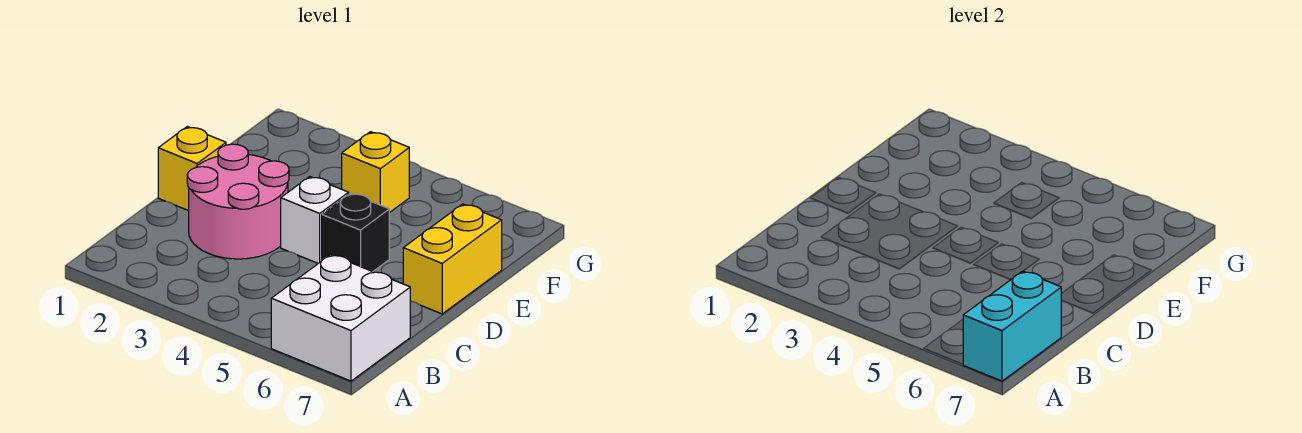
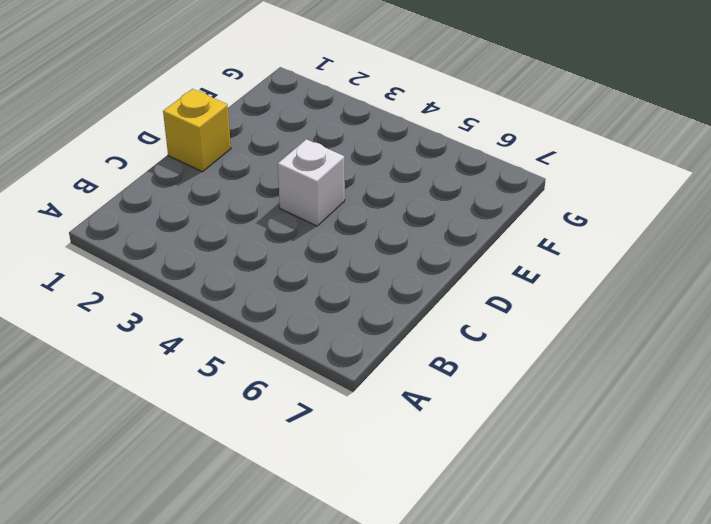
none -> white 2x2 brick [271,255,410,381]
none -> pink 2x2 round brick [187,144,289,259]

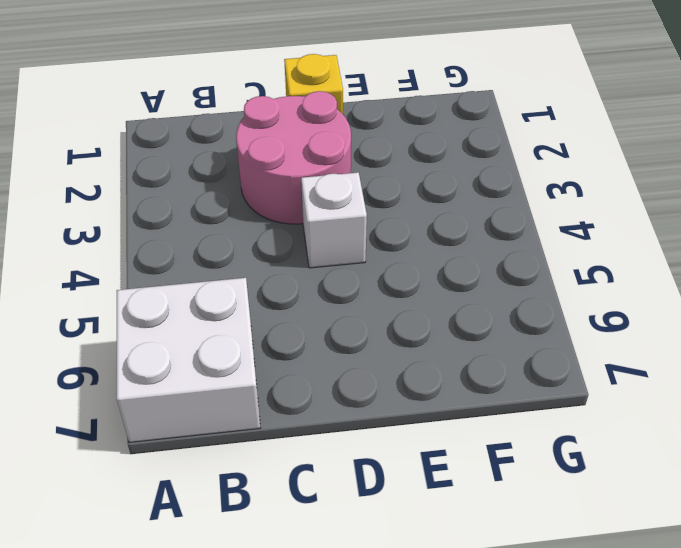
none -> black 1x1 brick [322,193,389,272]
none -> yellow 1x2 brick [403,204,502,314]

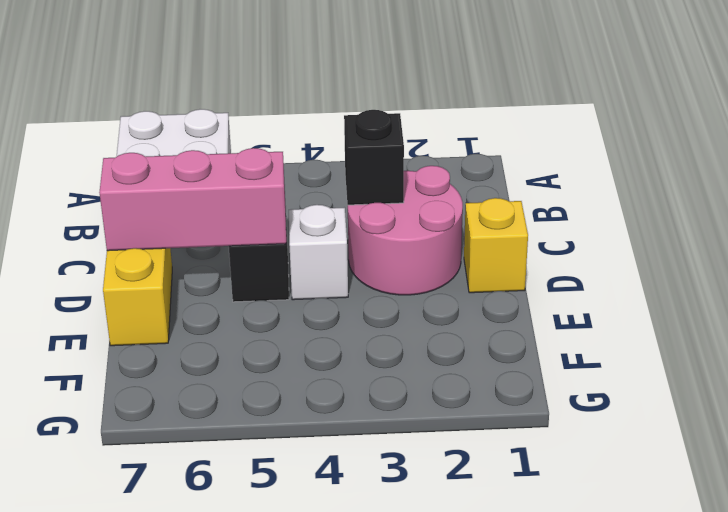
black 1x1 brick [344,110,404,205] -> none
pink 1x3 brick [99,148,286,251] -> none
none -> yellow 1x1 brick [342,132,409,213]
none -> cyan 1x2 brick [963,271,1062,381]

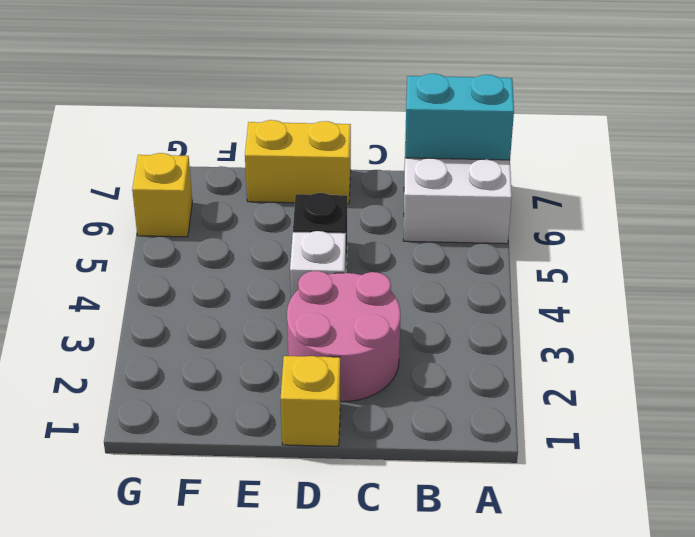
yellow 1x1 brick [132,153,192,237] -> yellow 1x1 brick moved to [342,132,409,213]

